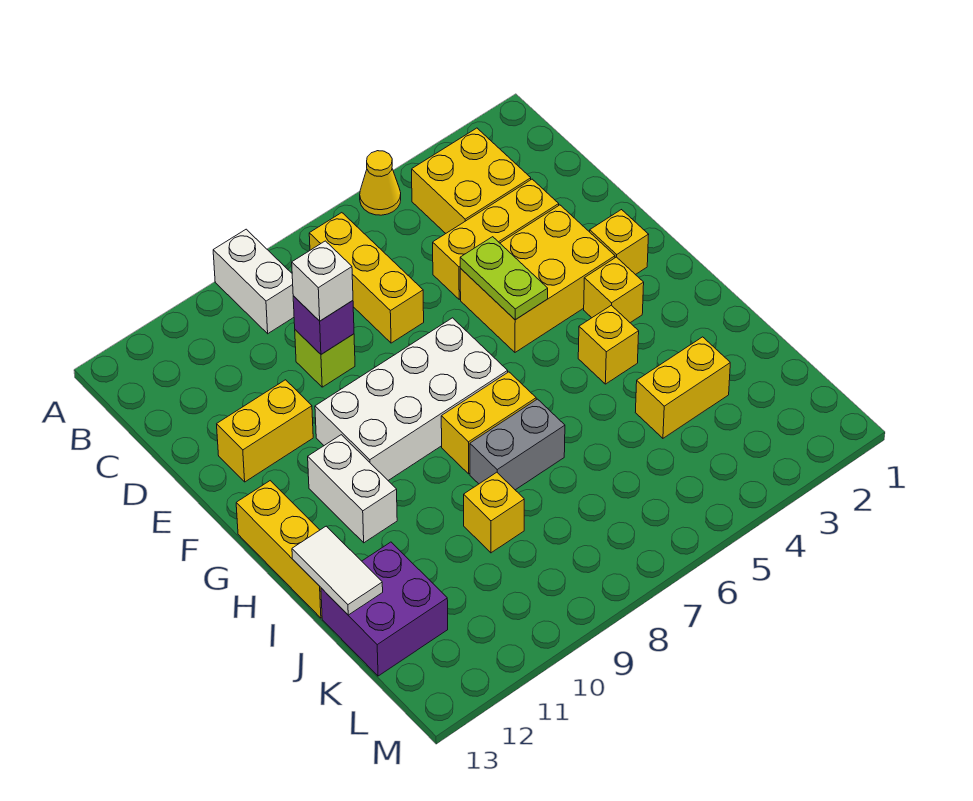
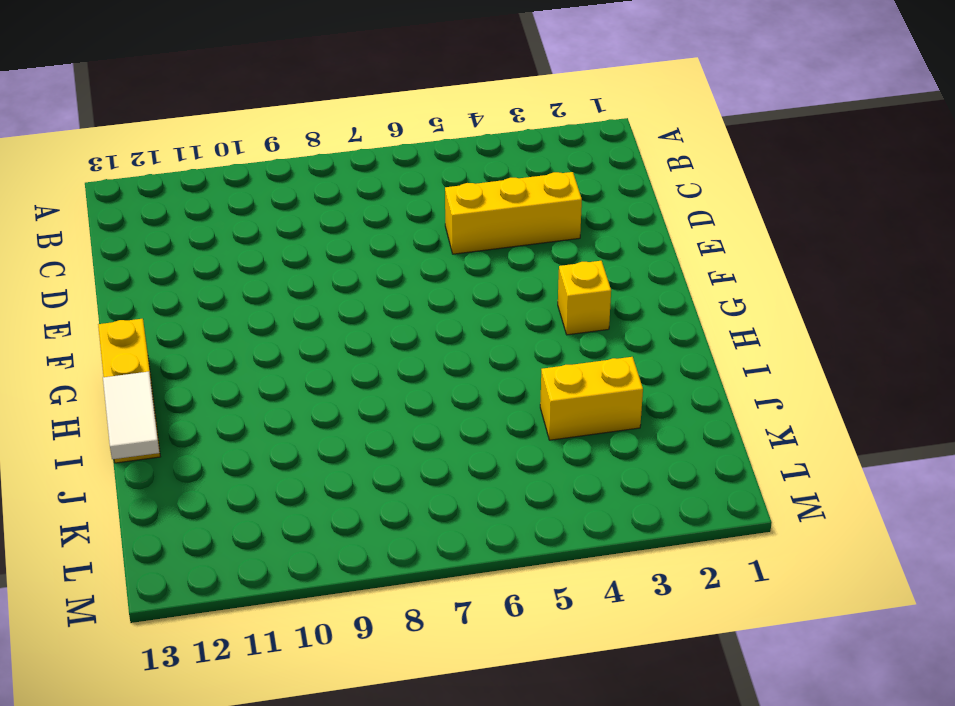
none -> yellow 1x1 cone [360,151,401,215]
none -> white 1x2 brick [213,229,294,334]
none -> yellow 2x2 brick [412,128,531,233]

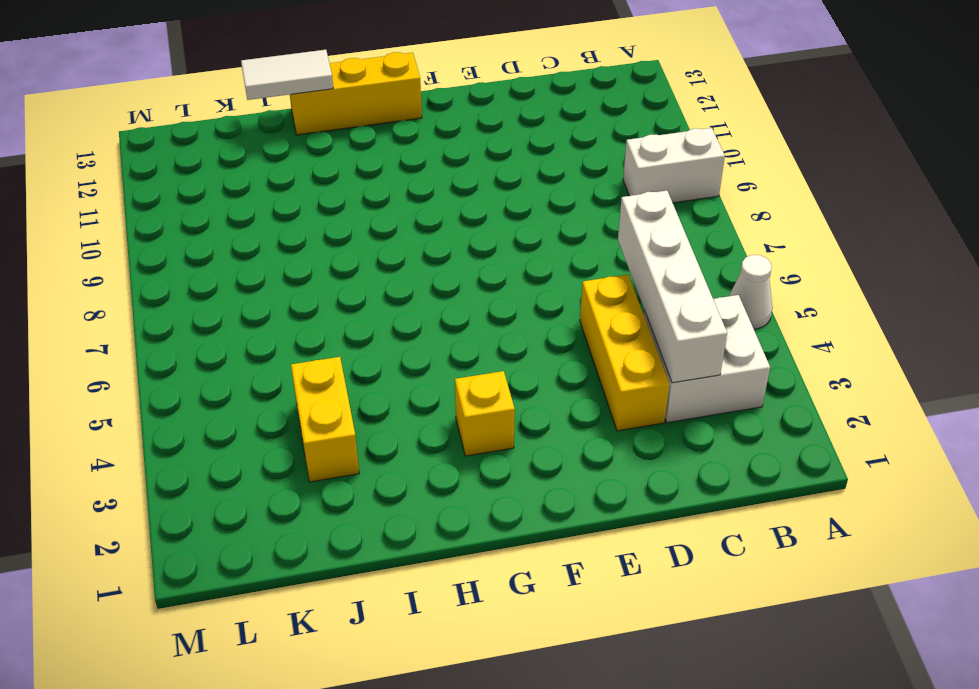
white 1x1 cone [729,255,773,329] -> yellow 1x1 cone [360,151,401,215]
white 2x2 brick [644,295,770,423] -> yellow 2x2 brick [412,128,531,233]
white 1x4 brick [618,191,727,383] -> none
none -> yellow 1x3 brick [309,213,424,343]
none -> lime 1x1 brick [295,330,355,387]
none -> yellow 2x3 brick [460,205,615,352]

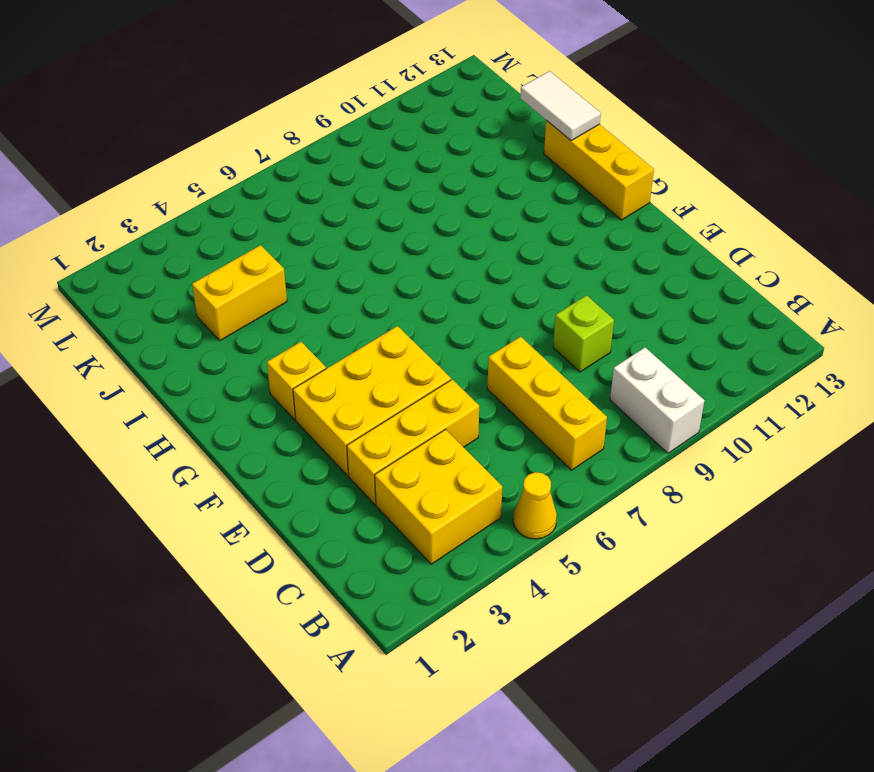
none -> yellow 1x2 brick [217,380,313,482]
none -> yellow 1x1 brick [590,210,649,275]
none -> white 2x4 brick [315,318,508,480]

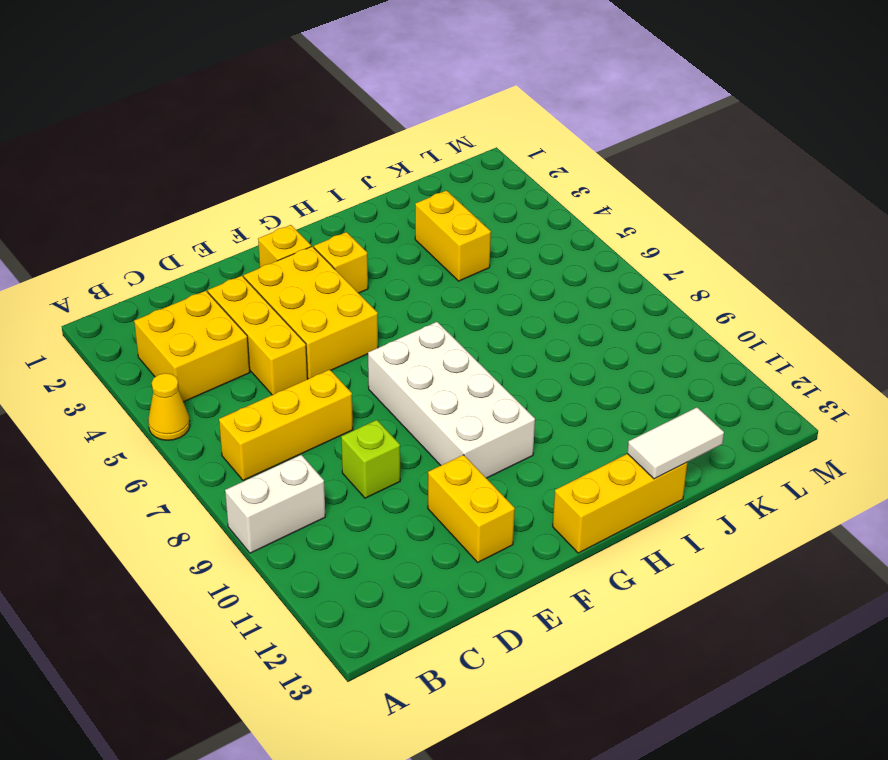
none -> white 1x2 brick [308,435,397,543]
none -> yellow 1x1 brick [578,305,639,384]
none -> yellow 1x2 brick [441,372,536,474]

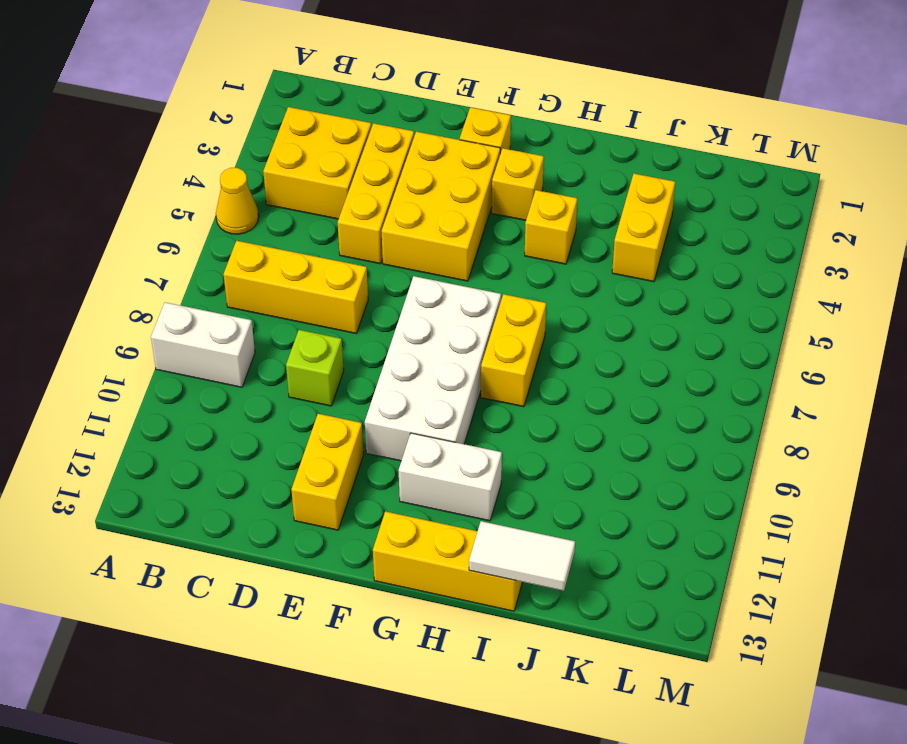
none -> grey 1x2 brick [470,399,565,490]
none -> yellow 1x1 brick [464,472,524,553]
none -> purple 2x2 brick [321,542,448,676]

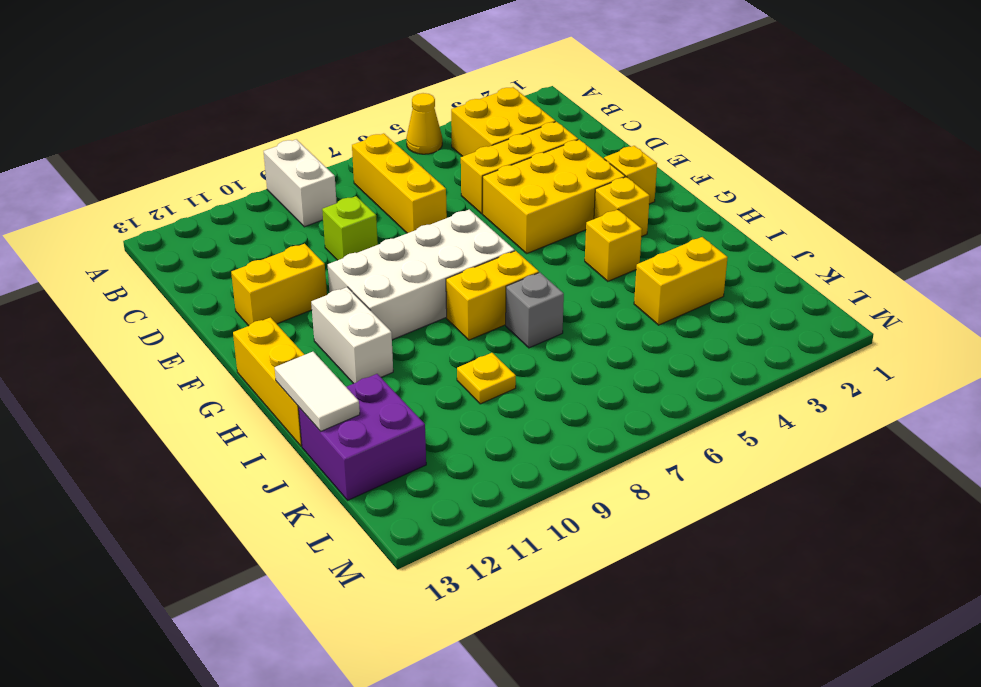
grey 1x1 brick [506,273,564,348] -> grey 1x2 brick [470,399,565,490]
yellow 1x1 plate [457,353,516,404] -> yellow 1x1 brick [464,472,524,553]
none -> purple 1x1 brick [293,296,354,354]
none -> lime 1x2 plate [460,237,548,320]
none -> white 1x1 brick [292,241,353,321]

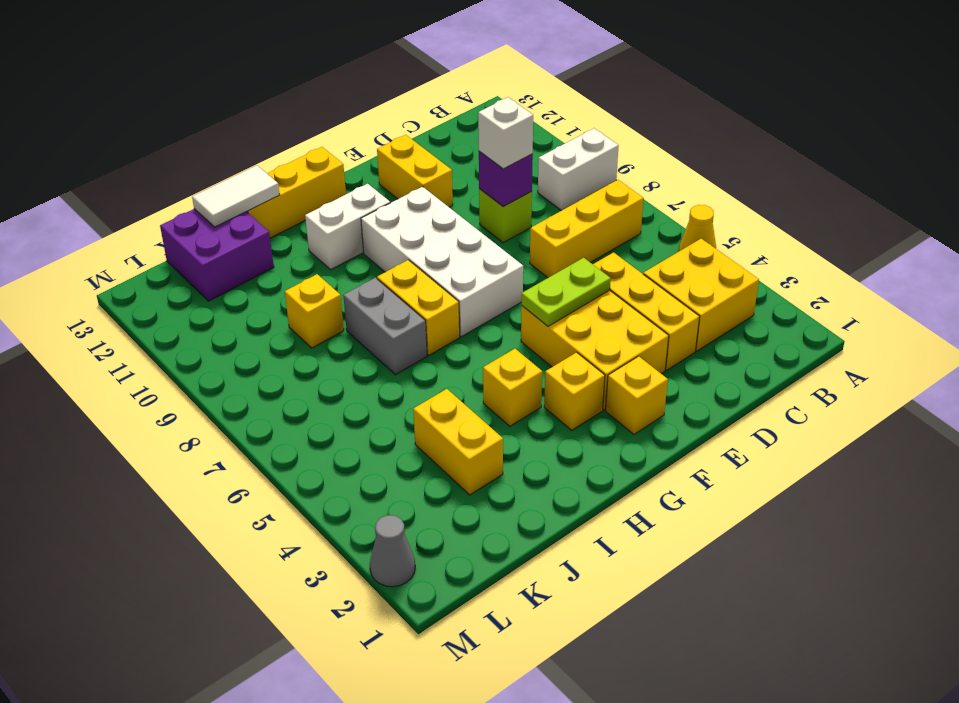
grey 1x1 cone [370,515,415,587] -> none

